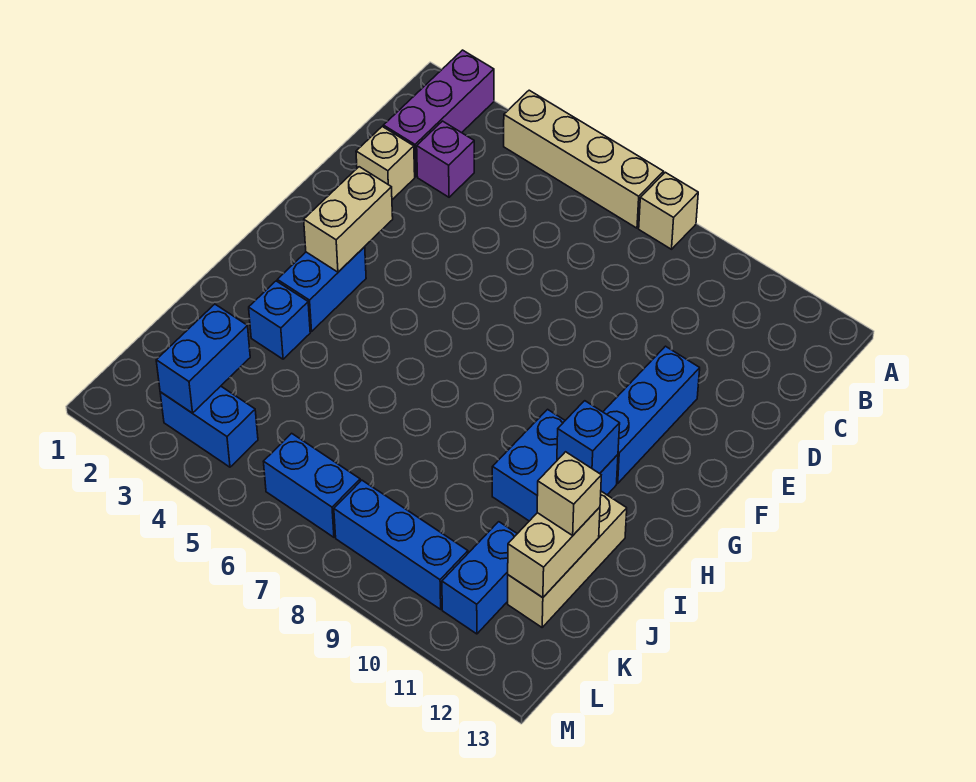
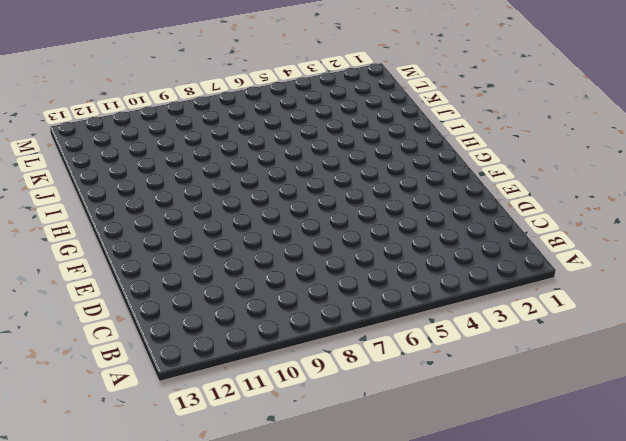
none -> purple 1x3 brick [383,50,494,177]
none -> tan 1x4 brick [504,90,664,228]
none -> tan 1x1 brick [639,172,698,249]

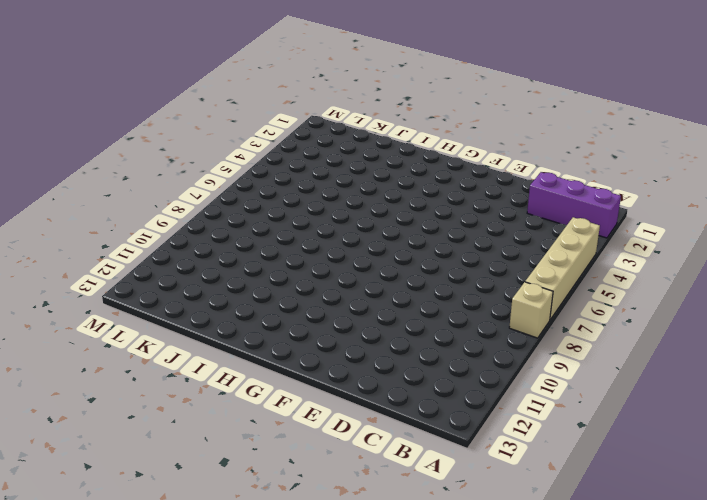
none -> purple 1x1 brick [417,121,474,197]
none -> tan 1x1 brick [356,127,415,200]
none -> blue 1x3 brick [603,346,700,483]

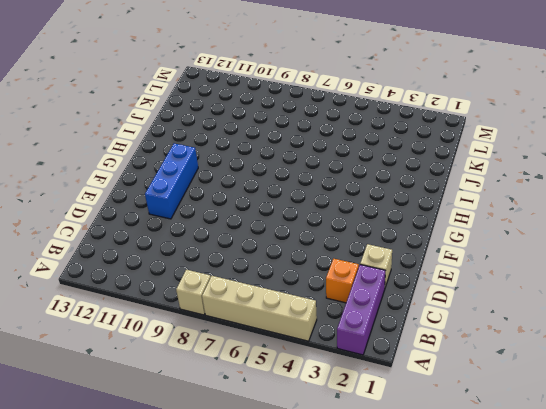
orange 1x1 brick [326,259,359,303] -> purple 1x1 brick [417,121,474,197]
none -> blue 1x2 brick [277,247,366,332]
none -> blue 2x2 brick [492,409,618,521]
none -> blue 1x1 brick [249,281,310,359]

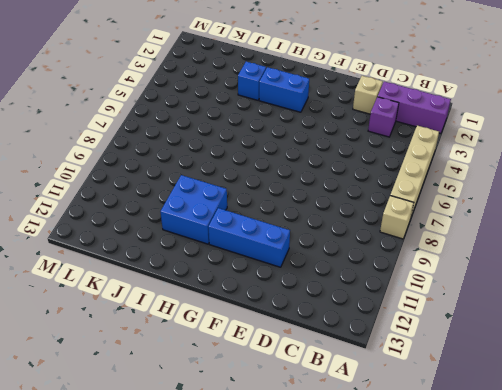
none -> tan 1x3 brick [508,491,627,627]
none -> blue 1x2 brick [442,522,517,634]
none -> blue 1x2 brick [160,386,258,467]

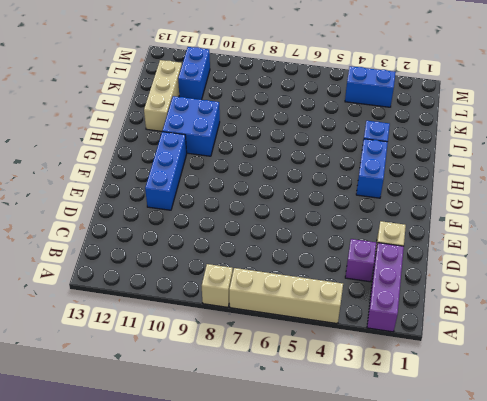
none -> blue 1x2 brick [263,433,360,537]
none -> blue 1x3 brick [334,480,468,609]
none -> tan 1x2 brick [304,167,393,272]

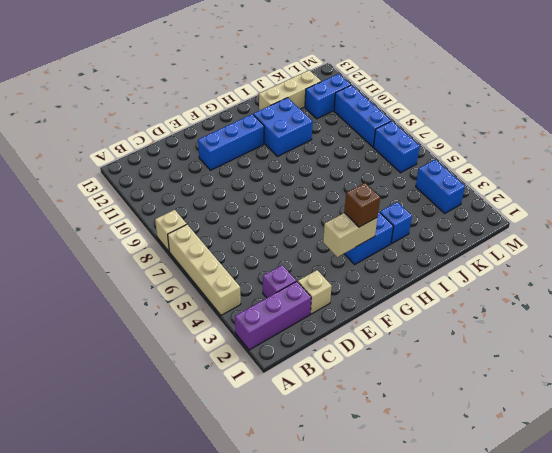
brown 1x1 brick [344,183,380,227] -> none
none -> blue 1x1 brick [557,401,620,474]
none -> tan 1x2 brick [508,507,600,598]
none -> blue 1x2 brick [156,304,250,413]

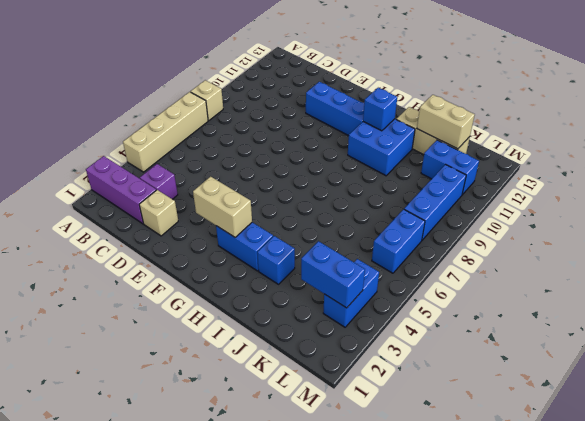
none -> tan 1x1 brick [537,452,601,535]

